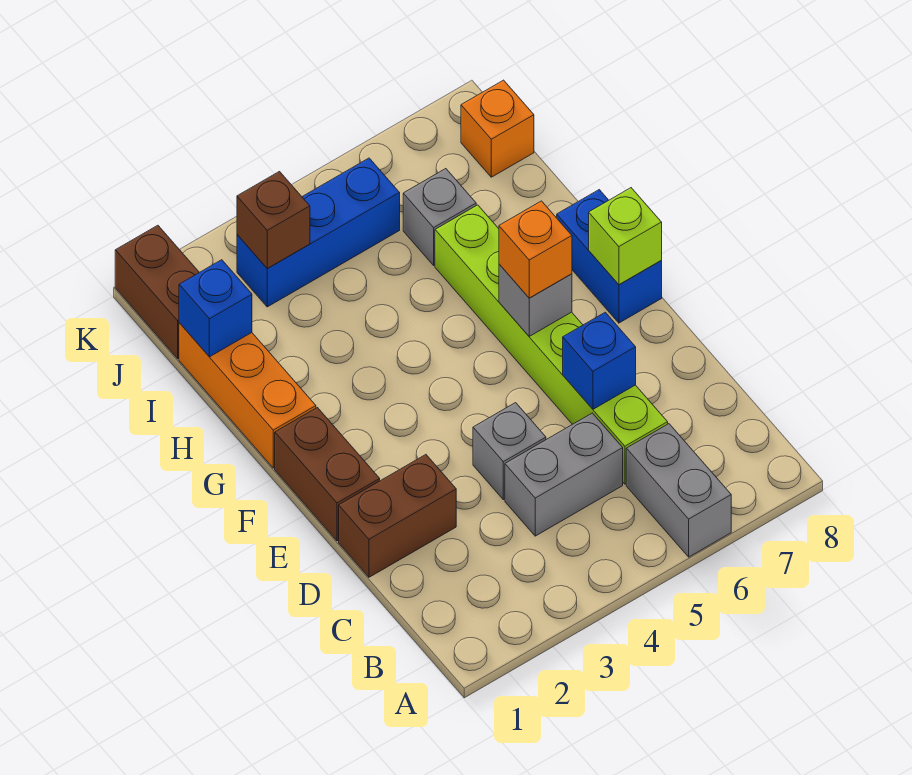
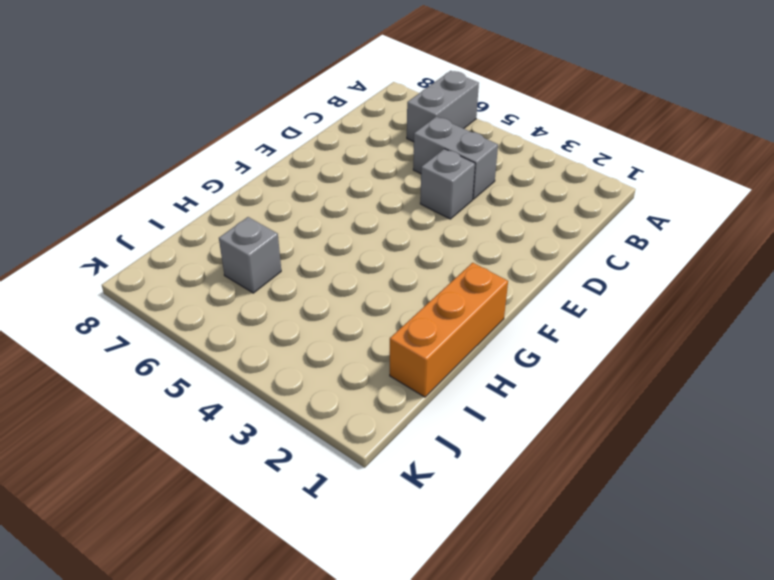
none -> lime 1x6 brick [435,205,668,484]
none -> brown 1x2 brick [339,455,456,577]
none -> brown 1x2 brick [275,408,380,541]

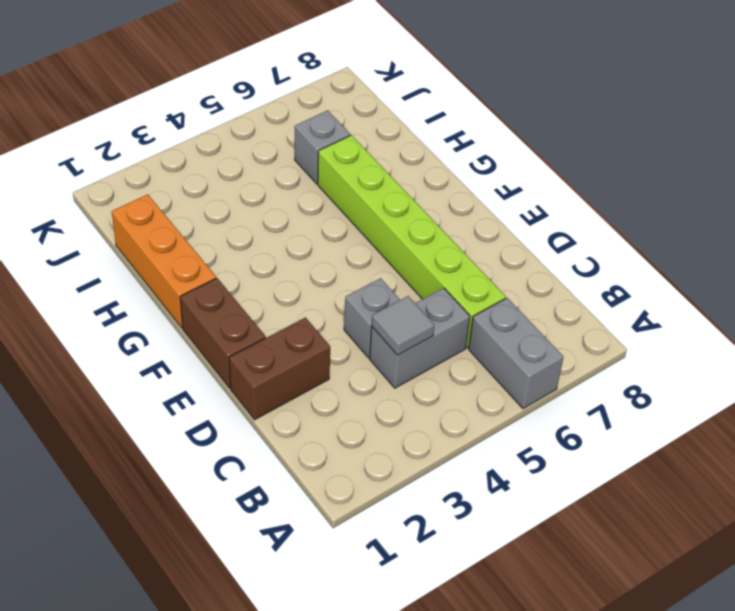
grey 1x1 tile [372,296,434,355] -> none
none -> blue 1x2 brick [557,190,662,323]
none -> brown 1x2 brick [115,225,199,359]
none -> blue 1x3 brick [237,158,400,307]

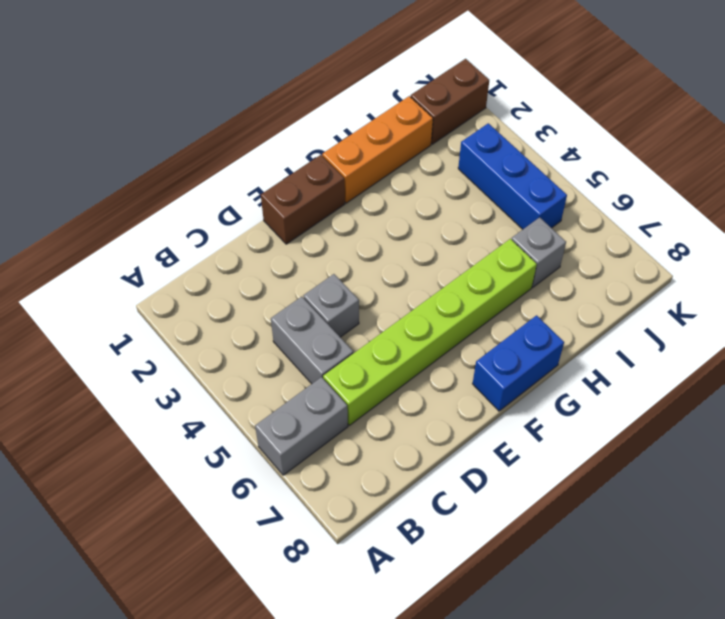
none -> brown 1x2 brick [339,455,456,577]
none -> orange 1x1 brick [461,80,534,177]
none -> blue 1x1 brick [563,312,636,409]

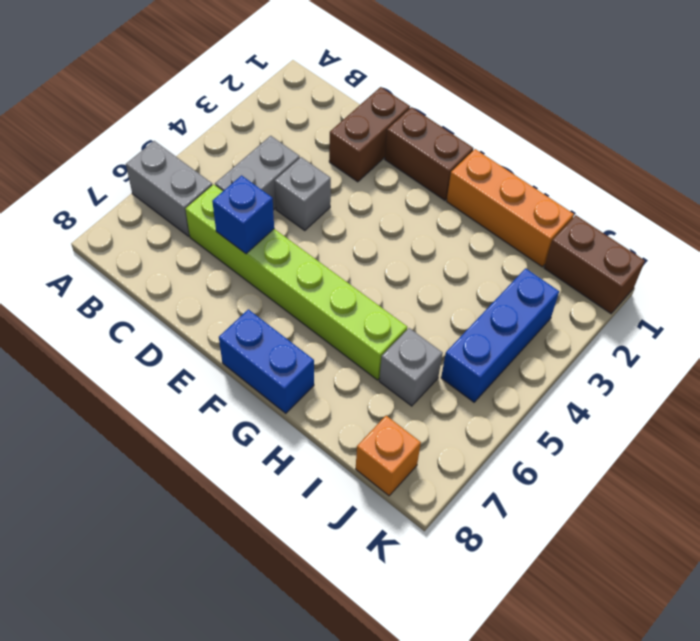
none -> grey 1x1 brick [499,264,572,336]
none -> lime 1x1 brick [589,188,662,284]
none -> blue 1x1 brick [179,260,252,357]

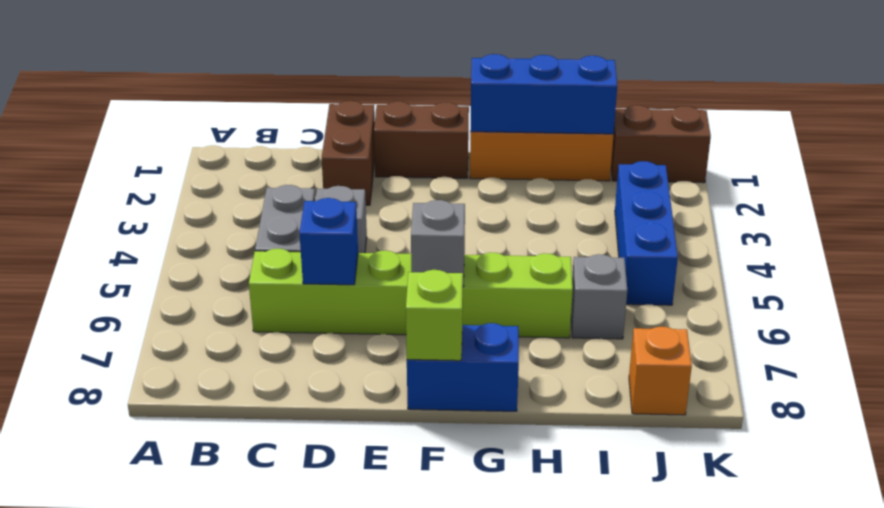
blue 1x3 brick [470,54,617,134] -> blue 1x1 brick [179,260,252,357]
none -> grey 1x2 brick [626,424,731,557]
none -> brown 1x1 brick [237,172,310,269]
none -> orange 1x1 brick [499,201,572,298]

